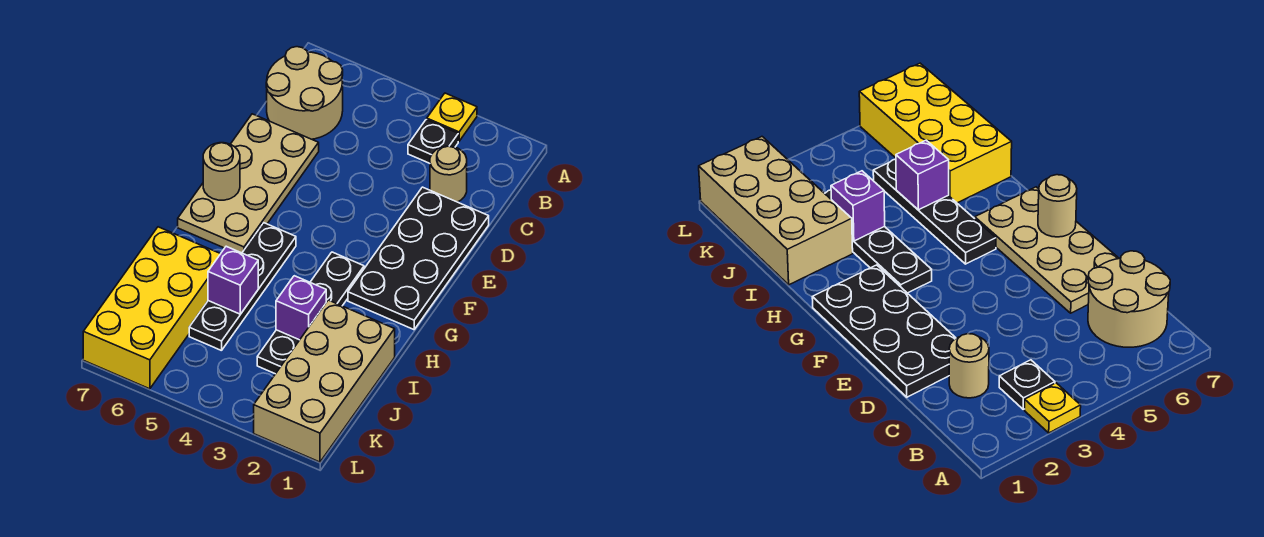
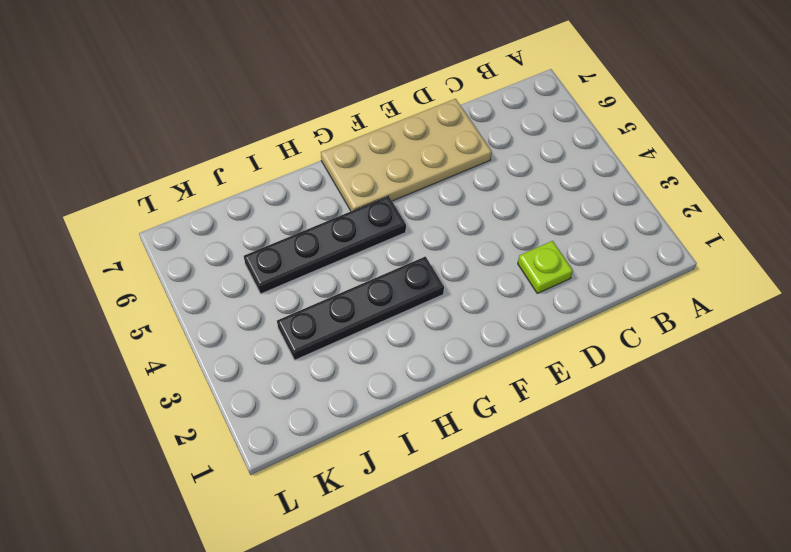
lime 1x1 plate [518,241,573,293] -> black 2x4 plate [348,187,489,330]
none -> yellow 1x1 plate [427,93,477,141]
none -> black 1x1 plate [408,120,458,163]
none -> tan 2x2 round brick [266,47,343,139]

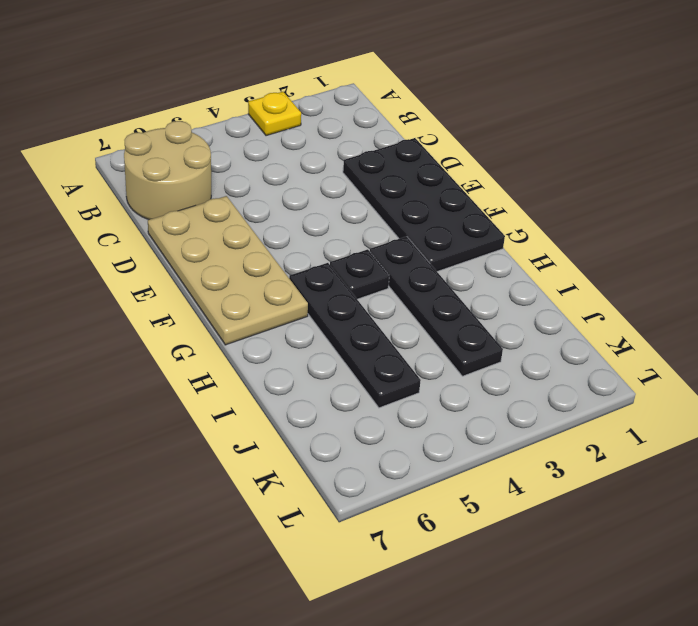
black 1x1 plate [330,249,389,299] -> black 1x1 plate moved to [408,120,458,163]
none -> tan 1x1 round brick [430,146,467,202]
none -> tan 2x4 brick [254,300,395,462]
none -> yellow 2x4 brick [83,227,220,389]

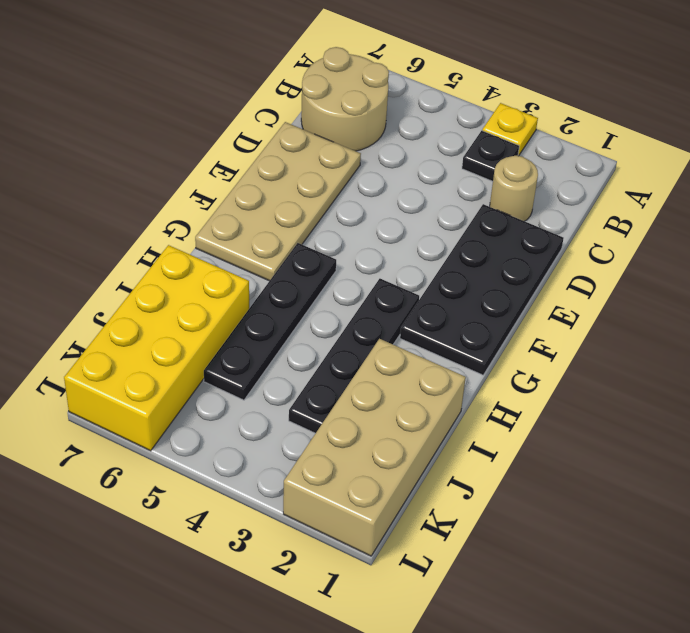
none -> tan 1x1 round brick [203,143,240,200]
none -> purple 1x1 brick [276,276,326,340]
none -> purple 1x1 brick [208,246,258,314]

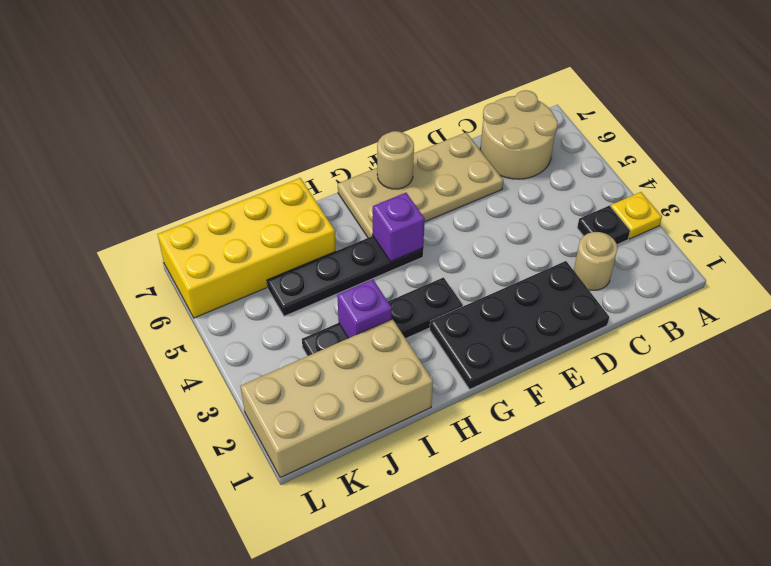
purple 1x1 brick [373,193,425,262] -> purple 1x1 brick moved to [208,246,258,314]

